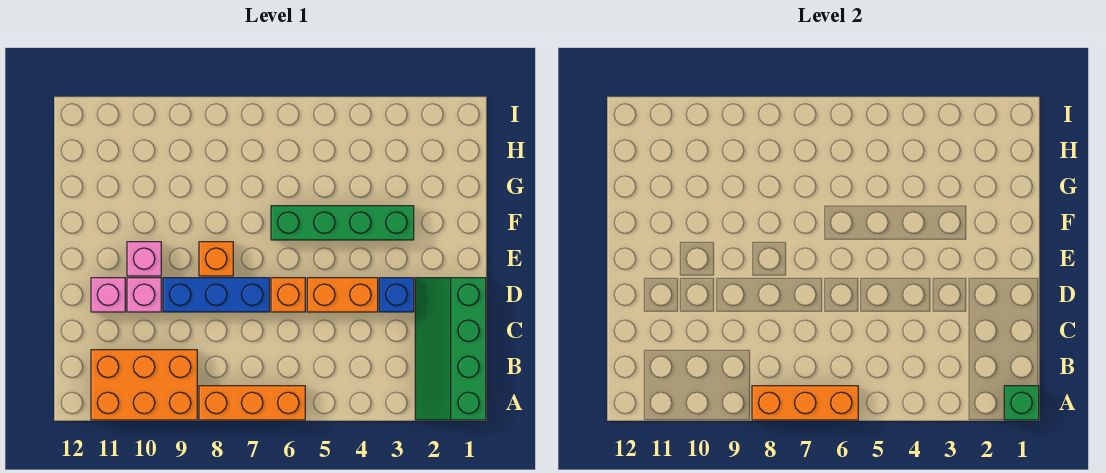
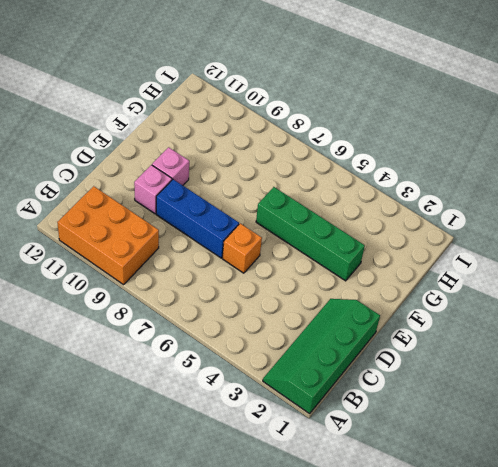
none -> orange 1x3 brick [199,386,305,420]
none -> blue 1x1 brick [379,278,414,312]
none -> orange 1x2 brick [307,278,378,312]

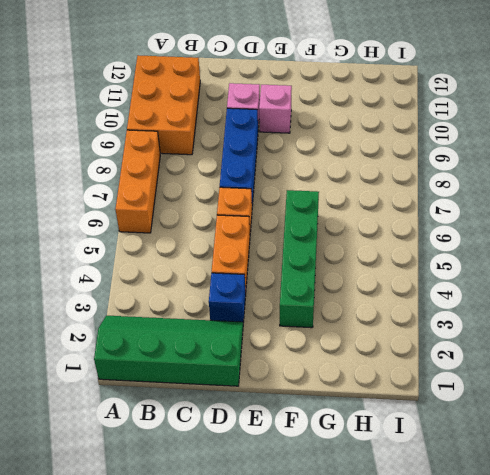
none -> pink 1x1 brick [91,278,125,312]
none -> orange 1x1 brick [199,242,233,276]
none -> green 1x1 brick [1004,386,1039,420]

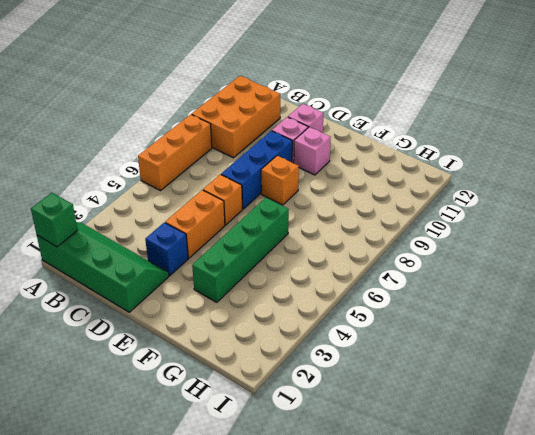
none -> orange 1x3 brick [752,386,858,420]

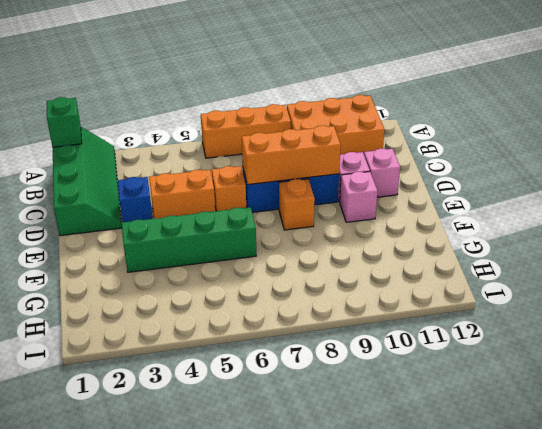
orange 1x3 brick [242,126,341,185] -> orange 1x3 brick moved to [752,386,858,420]

